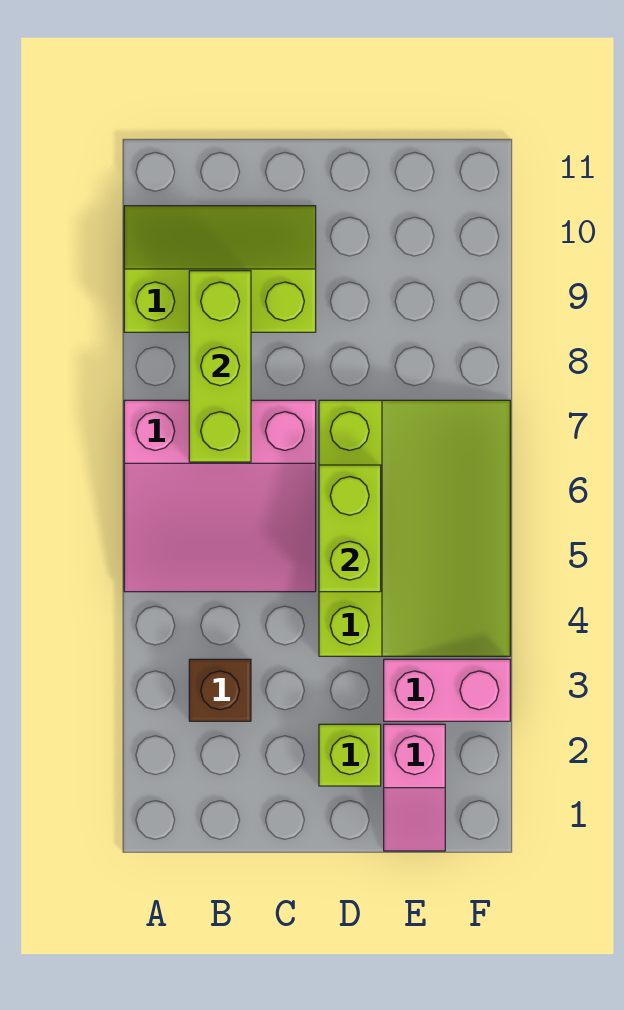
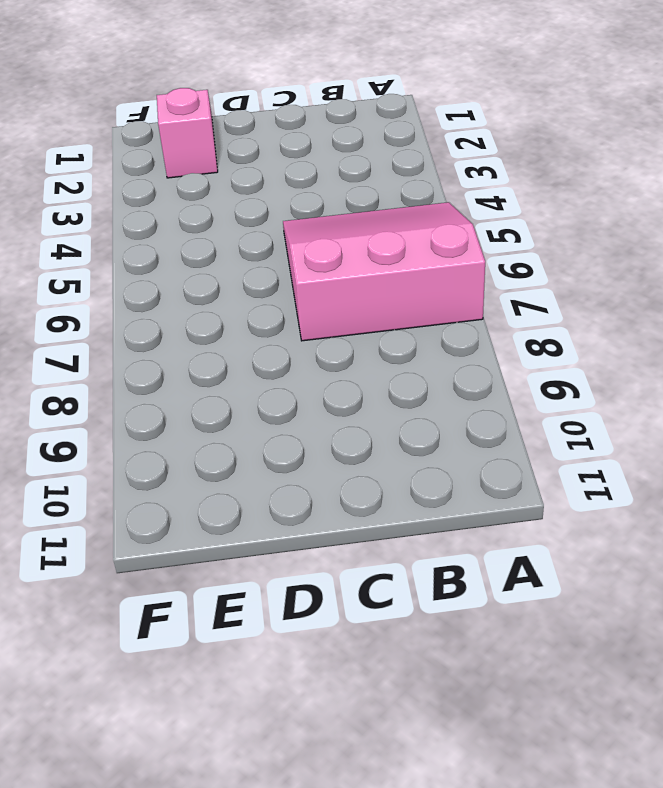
none -> lime 2x3 slope [124,206,316,332]
none -> brown 1x1 brick [189,659,251,721]

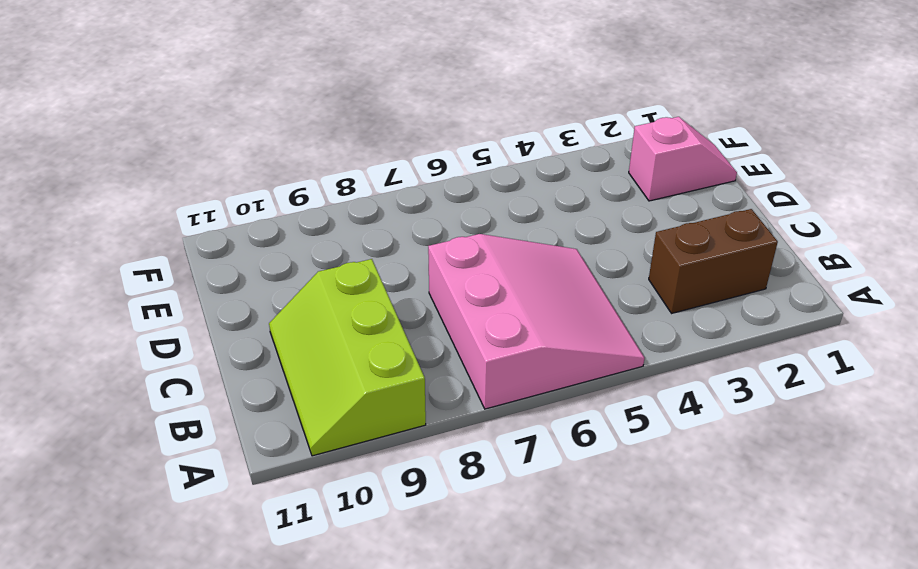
brown 1x2 brick [649,209,778,313] -> brown 1x1 brick [189,659,251,721]
none -> lime 1x1 brick [319,724,381,786]
none -> lime 3x4 slope [319,400,510,656]

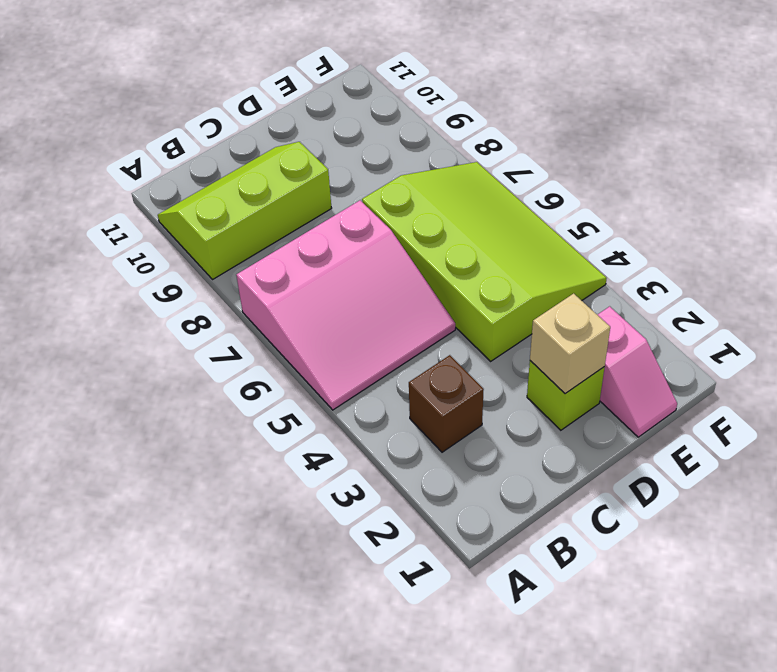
tan 1x1 brick [530,293,610,394] -> none
none -> pink 1x2 brick [384,659,510,721]
none -> lime 1x3 brick [189,271,251,462]

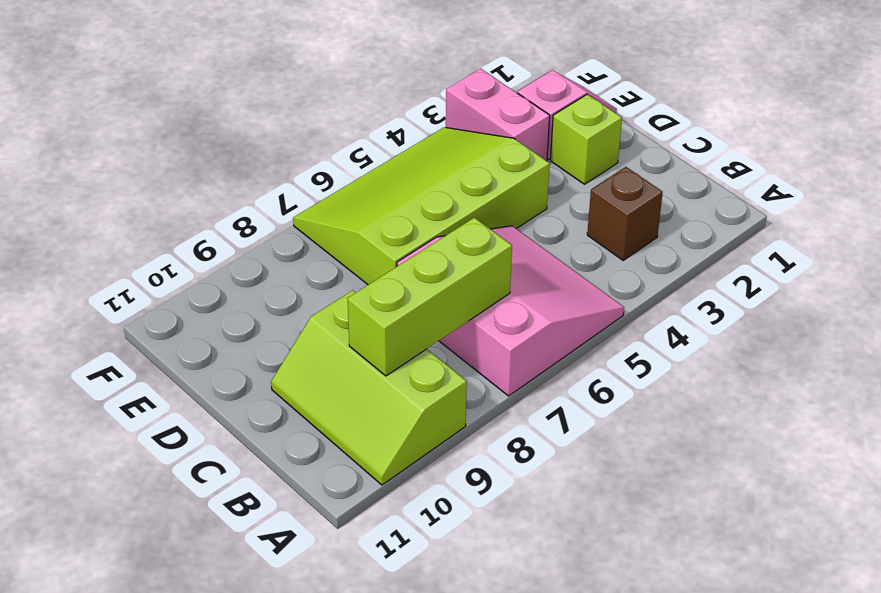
none -> lime 1x2 brick [319,465,381,592]

